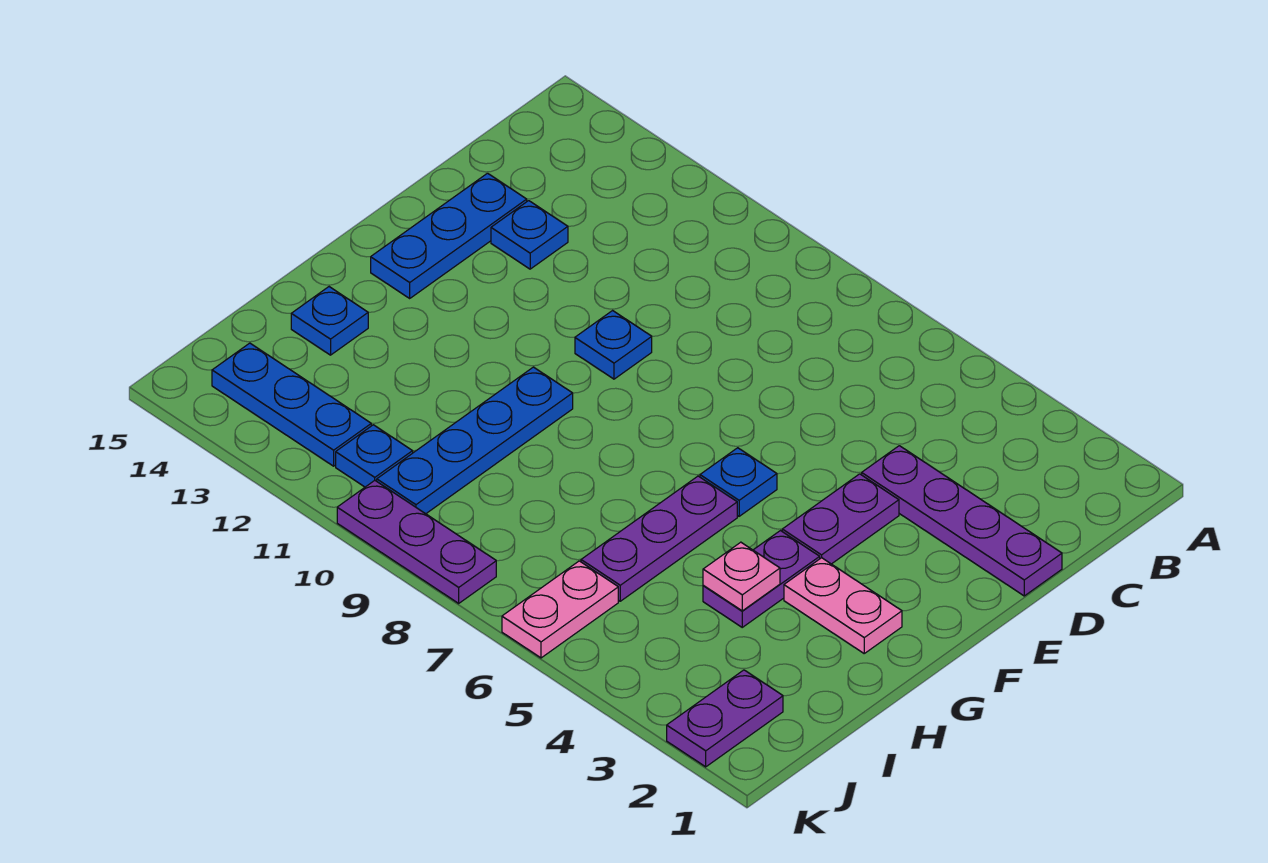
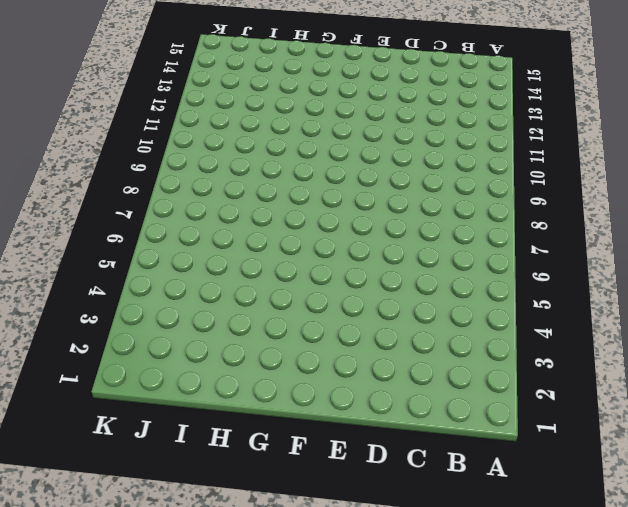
none -> purple 1x4 plate [862,446,1062,596]
none -> blue 1x1 plate [491,201,568,269]
none -> blue 1x3 plate [371,173,527,298]

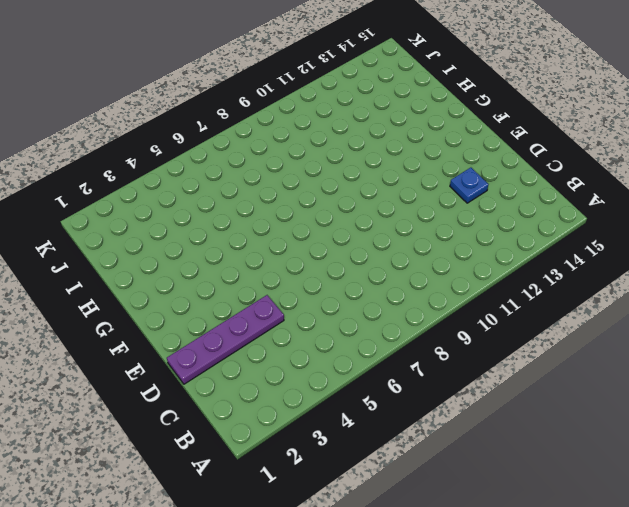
none -> blue 1x3 plate [371,173,527,298]
none -> purple 1x2 plate [782,474,899,564]
none -> blue 1x1 plate [575,311,652,379]

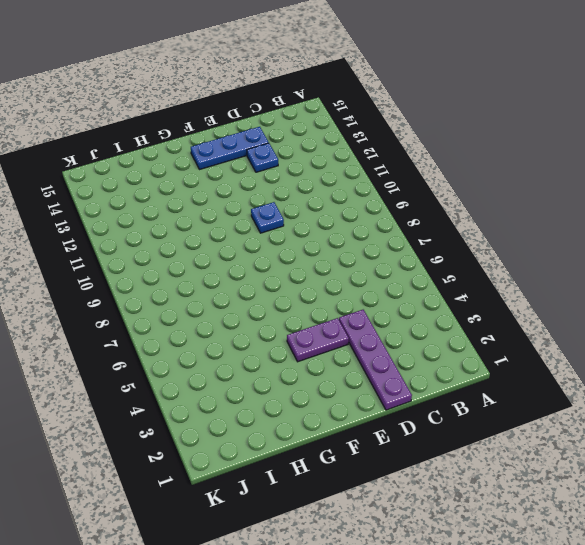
none -> blue 1x1 plate [700,448,777,516]
none -> pink 1x2 plate [784,558,902,653]
none -> purple 1x2 plate [703,531,820,627]

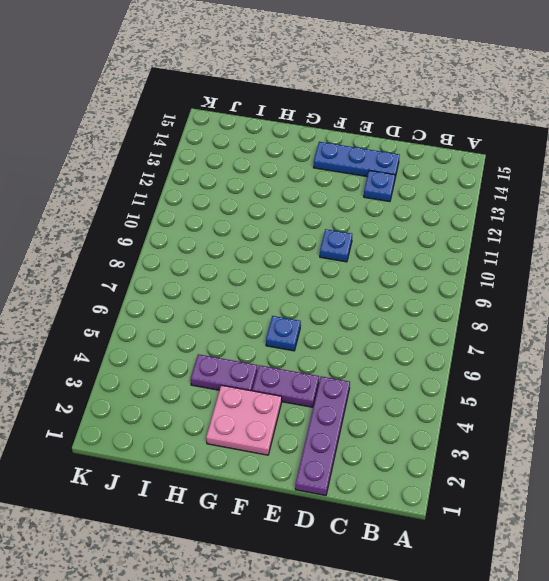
pink 2x2 plate [206,385,282,455] -> pink 1x2 plate [784,558,902,653]
none -> purple 1x3 plate [581,476,737,601]
none -> blue 1x4 plate [377,367,573,514]
none -> blue 1x1 plate [291,287,368,355]

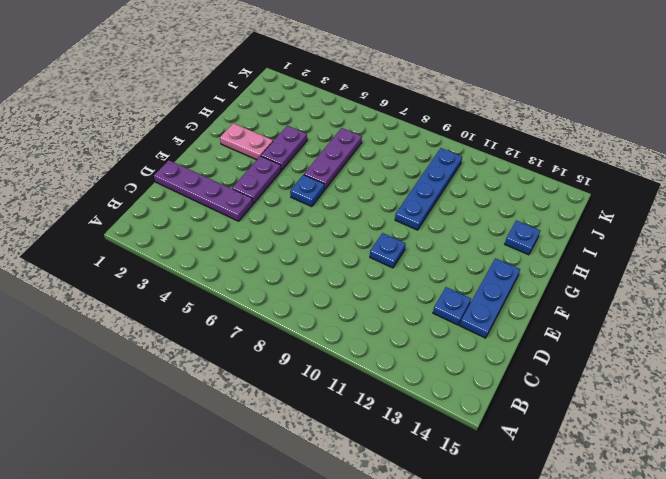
none -> purple 1x2 plate [667,670,783,767]
none -> pink 1x2 plate [502,561,618,658]
none -> blue 1x1 plate [336,425,413,487]

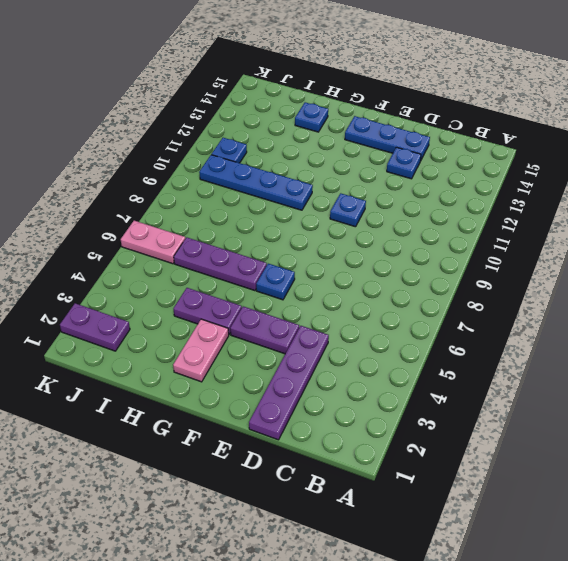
none -> blue 1x3 plate [212,343,371,466]
none -> purple 1x3 plate [337,481,496,603]
none -> pink 1x1 plate [703,542,780,611]

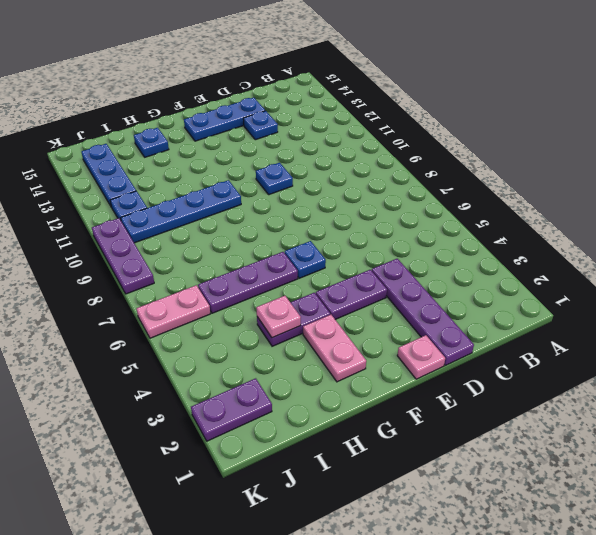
pink 1x1 plate [397,335,445,379] -> none

